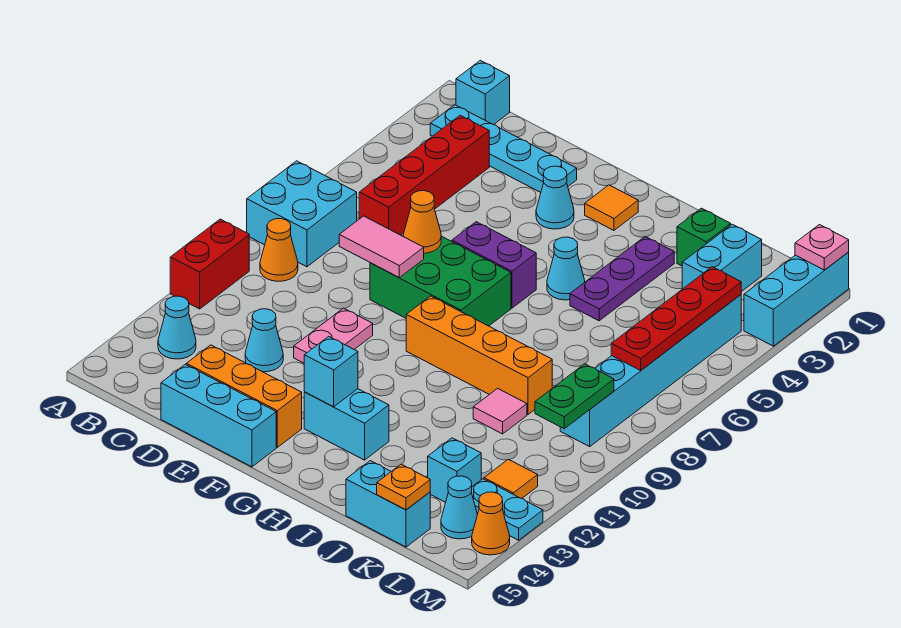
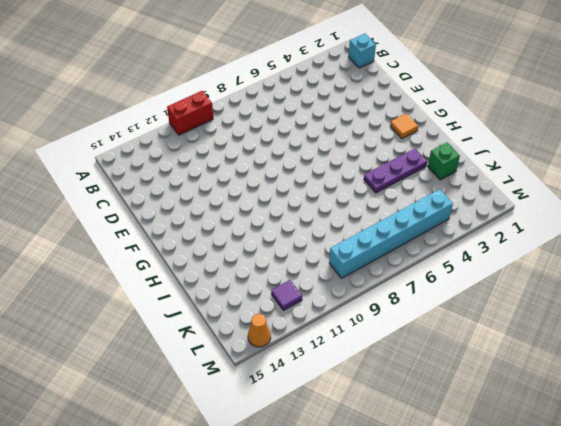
purple 1x1 tile [271,280,302,311] -> orange 1x1 tile [484,459,538,498]
none -> cyan 2x2 brick [247,161,357,267]
none -> cyan 1x4 plate [430,105,577,192]
none -> orange 1x1 cone [260,219,298,281]
none -> cyan 1x1 cone [158,296,196,359]

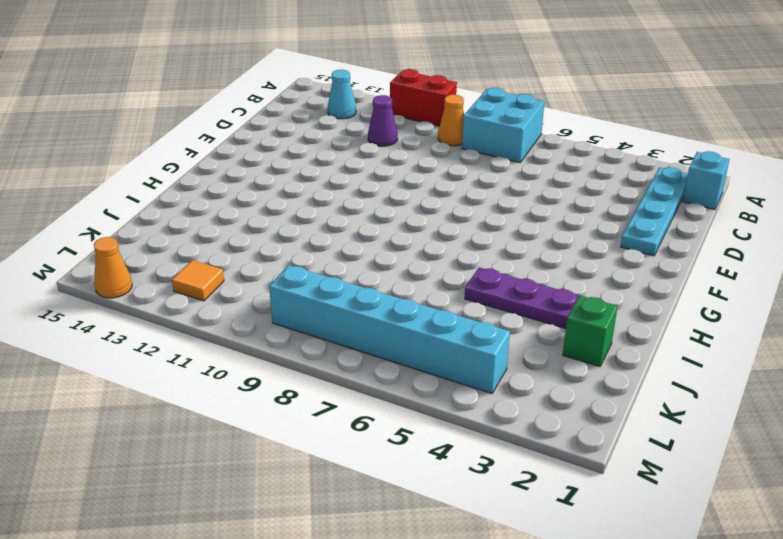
purple 1x1 cone [368,95,398,146] -> none
none -> red 1x4 brick [359,115,489,235]
none -> cyan 1x1 cone [245,309,283,372]
none -> orange 1x3 brick [186,345,302,447]
none -> cyan 1x3 brick [161,364,276,467]

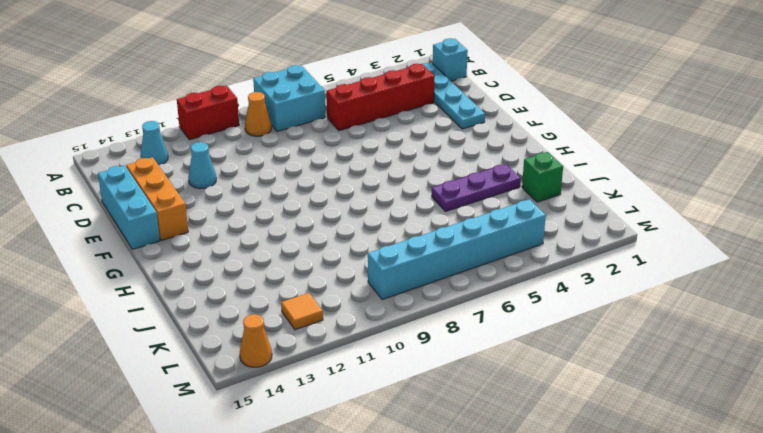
none -> green 2x3 brick [370,236,511,326]
none -> pink 1x2 plate [294,308,373,363]
none -> cyan 1x1 cone [536,166,574,229]
none -> purple 1x2 brick [452,222,536,308]

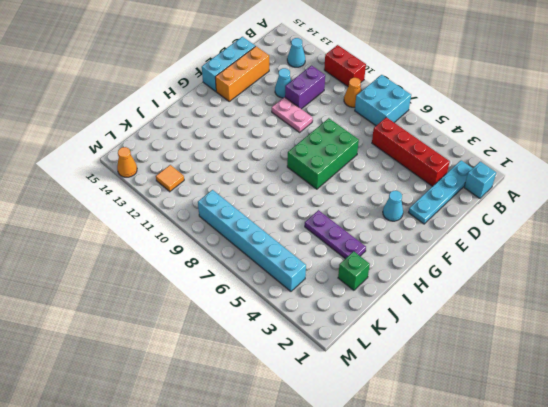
purple 1x2 brick [285,66,325,109] -> purple 1x2 brick moved to [452,222,536,308]
none -> orange 1x1 tile [585,185,638,230]
none -> orange 1x4 brick [406,296,552,414]
none -> cyan 1x2 brick [304,389,389,460]
none -> cyan 1x1 cone [547,237,585,300]

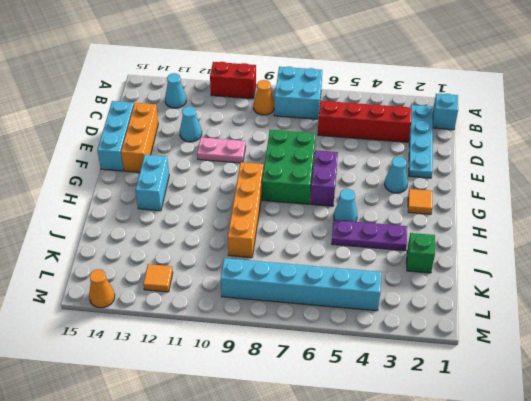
none -> pink 1x1 tile [473,388,527,434]
none -> cyan 1x2 brick [346,461,430,547]
none -> cyan 1x2 brick [682,224,762,292]
none -> cyan 1x1 brick [428,438,481,502]

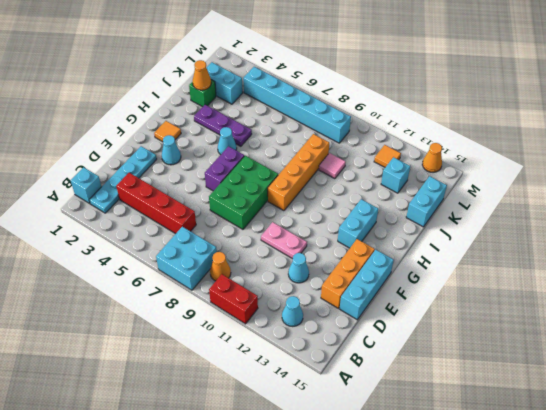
orange 1x1 cone [193,60,211,90] -> orange 1x1 cone moved to [403,191,441,253]
none -> cyan 1x2 plate [471,479,543,540]
none -> cyan 1x1 cone [441,476,477,539]
none -> cyan 1x3 brick [744,252,849,346]
none -> pink 1x2 tile [339,216,424,278]

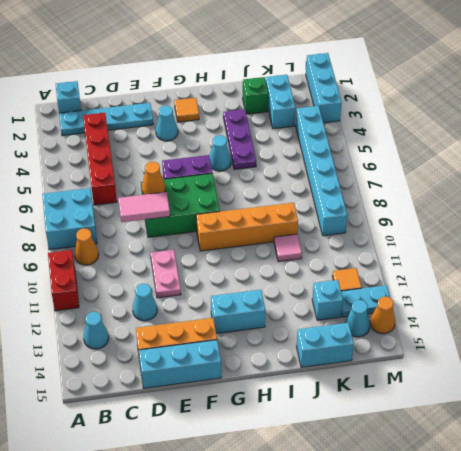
none -> cyan 1x1 brick [304,336,358,407]
none -> orange 1x1 plate [377,464,430,510]
none -> red 1x4 plate [611,267,741,370]
none -> green 1x2 plate [535,364,614,429]

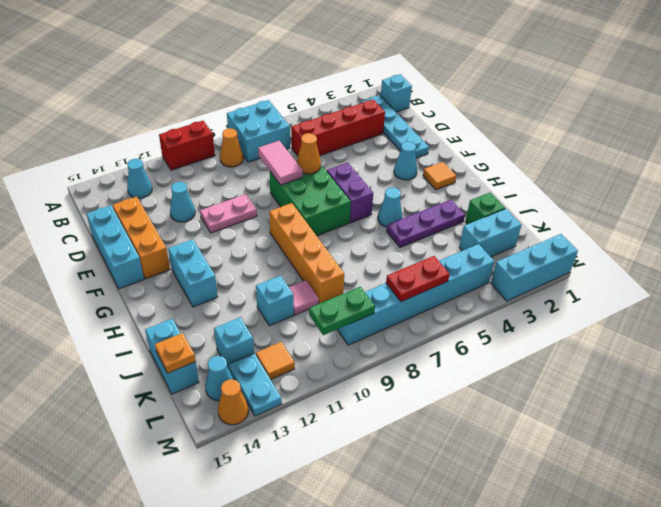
cyan 1x1 brick [256,276,294,326] -> cyan 1x1 brick moved to [304,336,358,407]
red 1x2 plate [386,256,450,302] -> red 1x4 plate [611,267,741,370]
none -> pink 1x1 plate [795,225,849,270]

